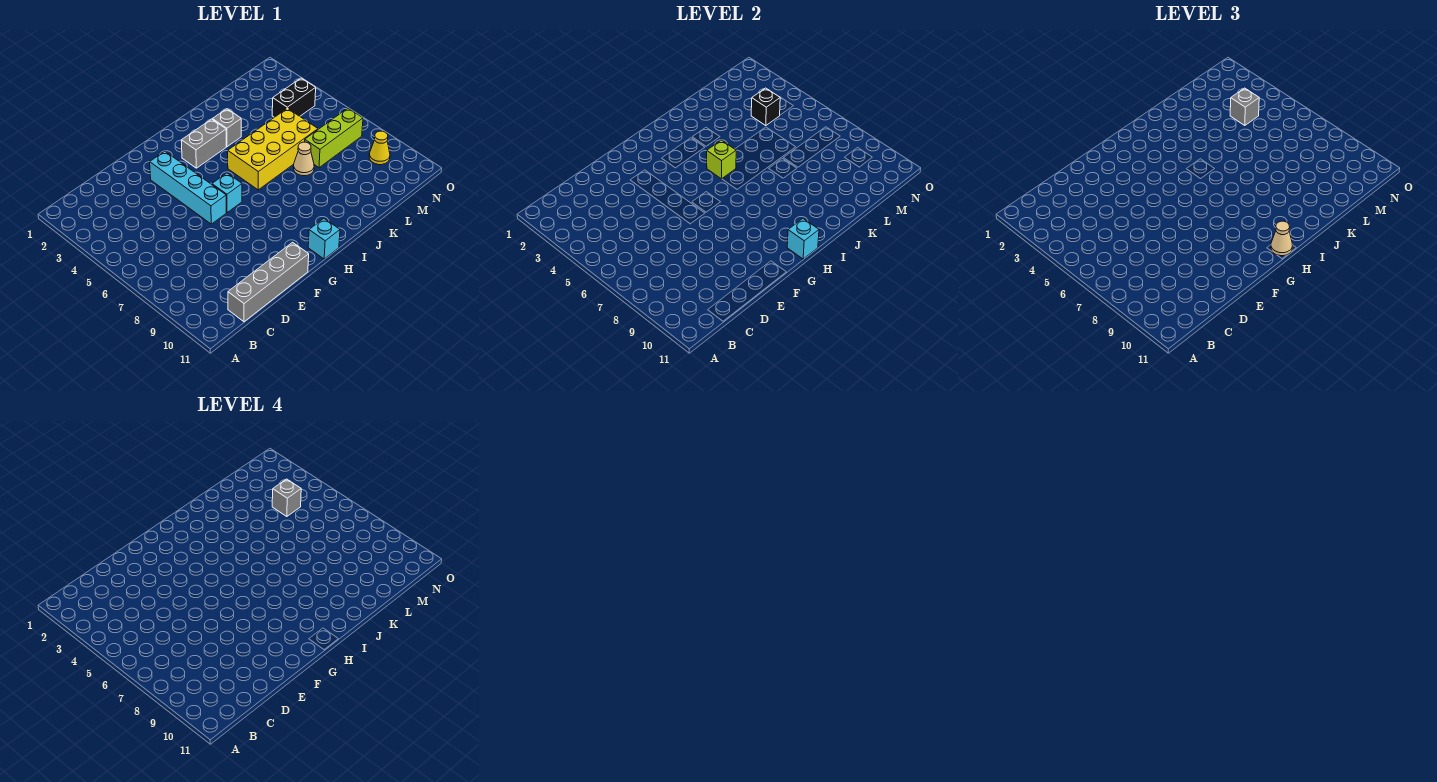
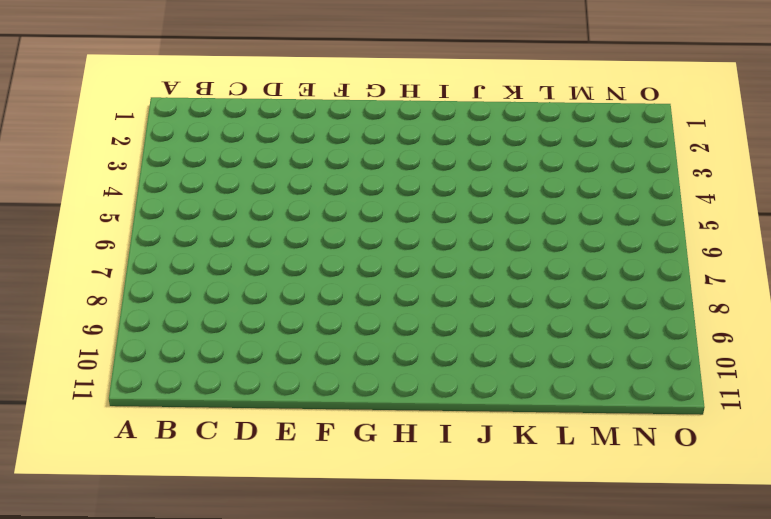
none -> grey 1x4 brick [228,242,309,322]
none -> cyan 1x4 brick [150,151,226,224]
none -> cyan 1x1 brick [212,173,242,212]

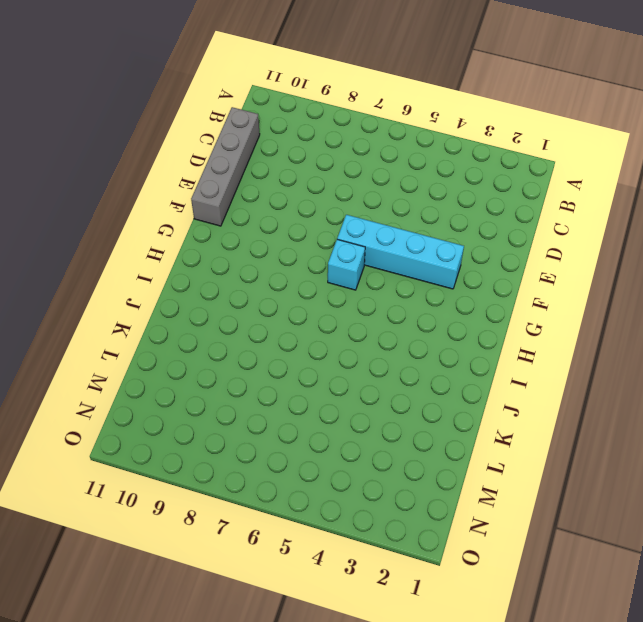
none -> grey 1x2 brick [181,119,226,168]
none -> cyan 1x1 brick [308,219,340,259]
none -> yellow 2x4 brick [228,108,318,190]

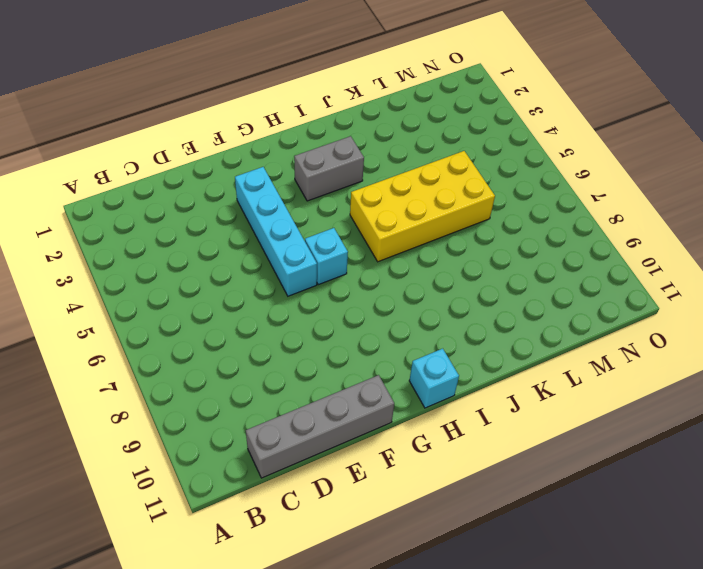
none -> grey 1x1 brick [212,109,241,147]
none -> tan 1x1 cone [294,142,314,176]
none -> lime 1x3 brick [305,108,363,168]

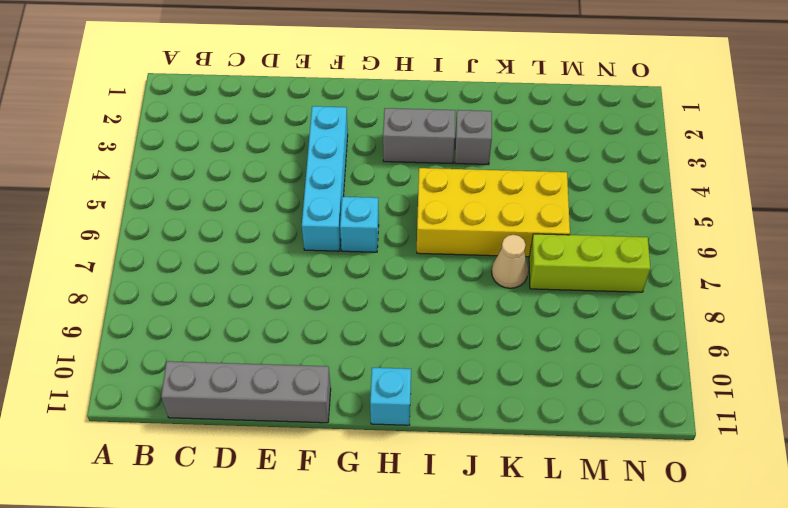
none -> black 1x2 brick [272,78,316,117]
none -> yellow 1x1 cone [369,131,390,165]
none -> cyan 1x1 brick [787,219,819,259]

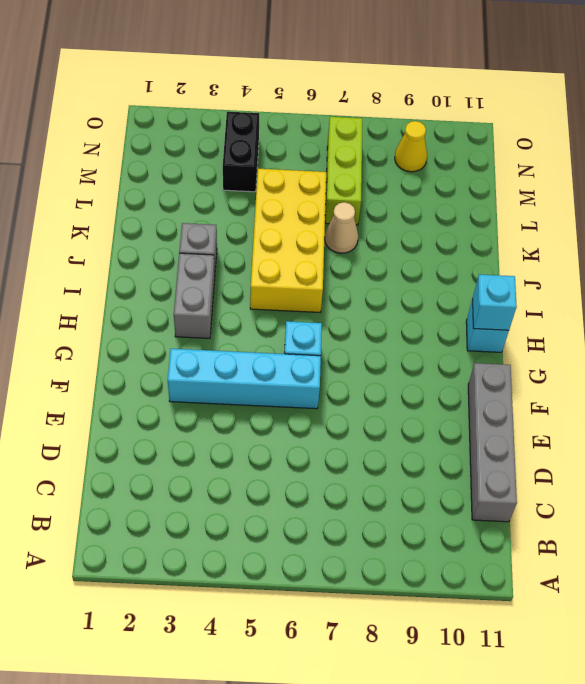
none -> lime 1x1 brick [707,140,736,179]
none -> black 1x1 brick [751,88,780,126]
none -> tan 1x1 cone [1271,221,1292,256]

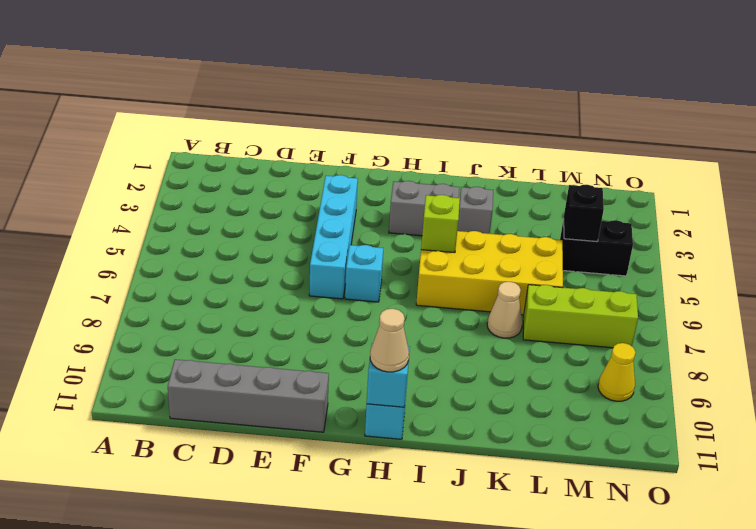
none -> grey 1x1 brick [1230,88,1259,126]
none -> grey 1x1 brick [272,479,301,517]

